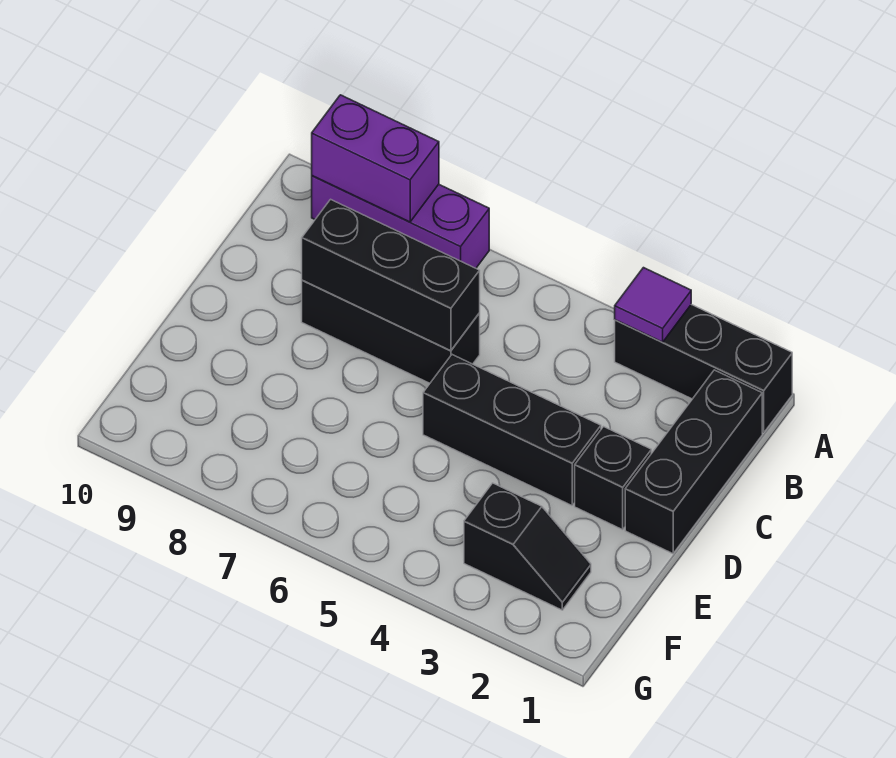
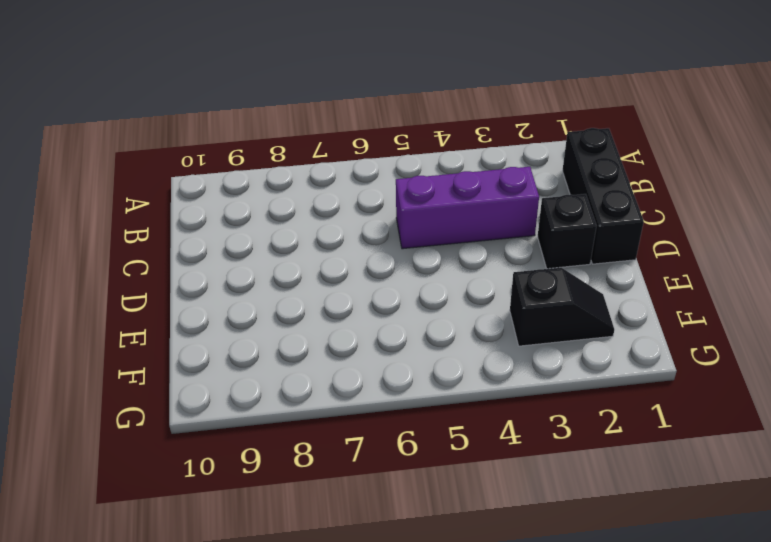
purple 1x3 brick [396,167,539,249] -> purple 1x3 brick moved to [312,176,489,268]
none -> black 1x3 brick [615,305,792,433]
none -> black 1x3 brick [302,280,480,383]

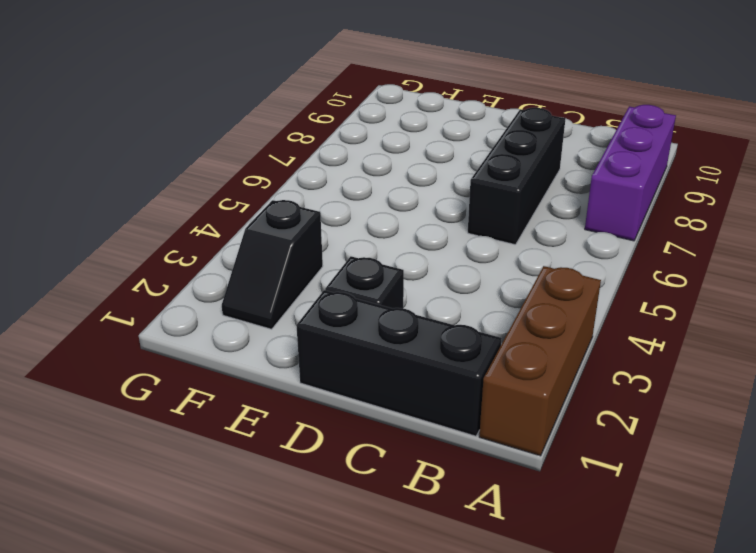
brown 1x3 brick [479,266,601,456] -> black 1x3 brick [615,305,792,433]
none -> black 1x3 brick [423,355,601,505]
none -> purple 1x1 tile [615,268,691,342]

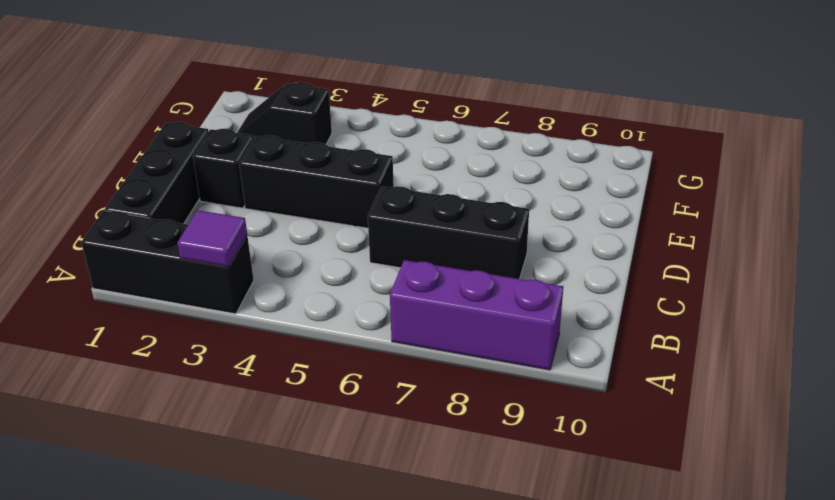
none -> purple 1x2 brick [312,95,439,222]
none -> black 1x3 brick [302,199,480,351]

